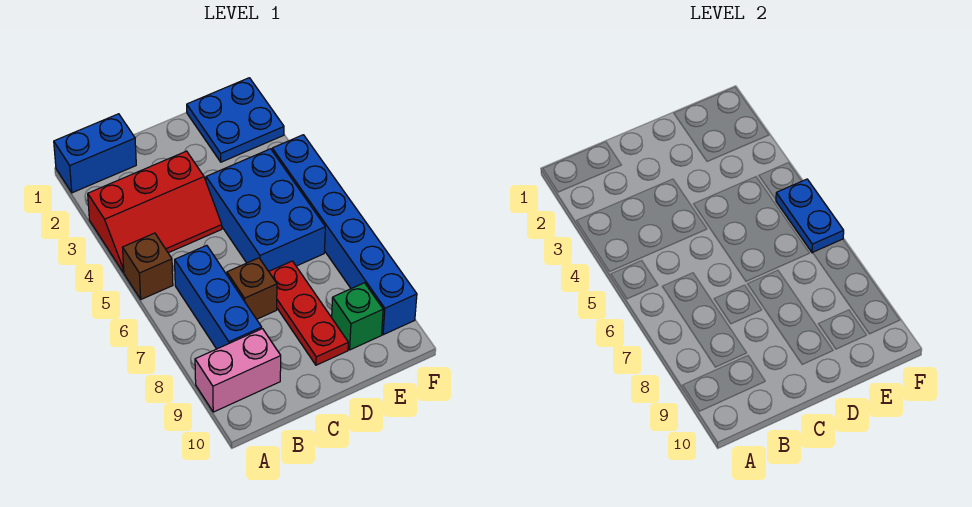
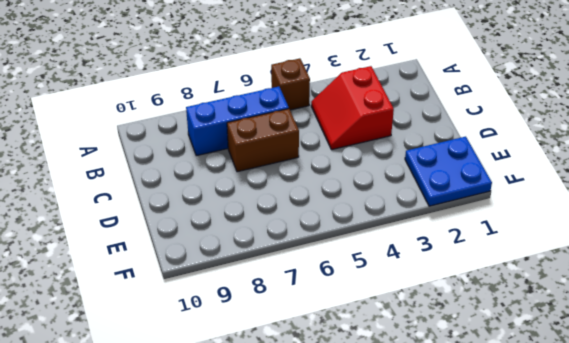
red 2x2 slope [311,66,394,150] -> red 2x3 slope [88,151,222,272]
brown 1x2 brick [227,109,299,172] -> brown 1x1 brick [227,258,277,319]
none -> blue 1x2 brick [54,114,136,193]
none -> pink 1x2 brick [195,329,281,412]
none -> blue 2x3 brick [206,149,325,271]

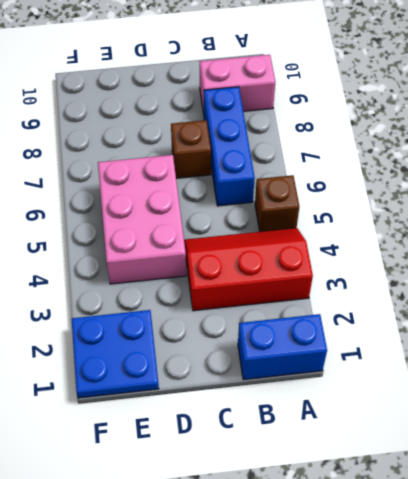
pink 2x3 brick [98,155,186,284] -> blue 2x3 brick [206,149,325,271]
none -> red 1x3 plate [269,261,348,365]
none -> green 1x1 brick [332,283,383,350]
none -> blue 1x6 brick [272,135,417,335]

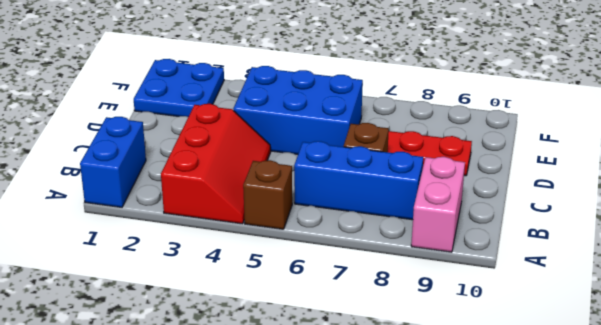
none -> green 1x1 brick [332,283,383,350]
none -> blue 1x6 brick [272,135,417,335]
none -> blue 1x2 plate [776,179,844,253]

